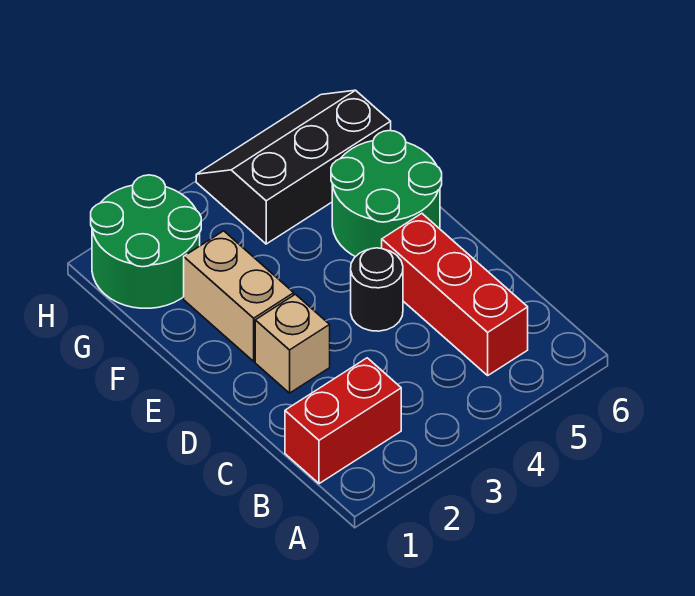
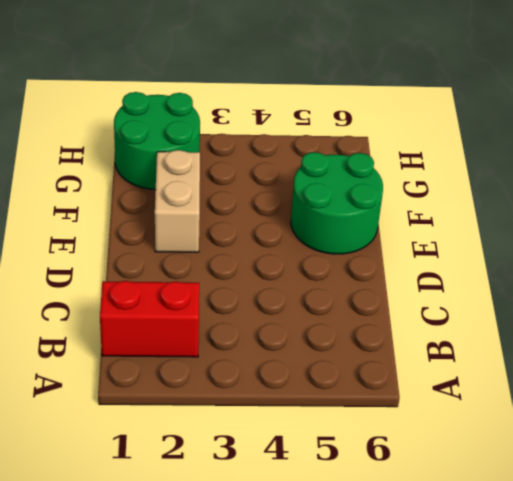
none -> red 1x3 brick [382,214,528,375]
none -> tan 1x1 brick [255,294,330,393]

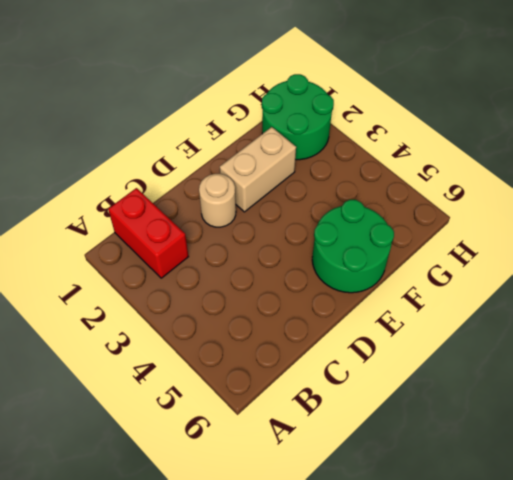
tan 1x1 round brick [199,174,236,227] -> tan 1x1 brick [255,294,330,393]
none -> red 1x3 brick [382,214,528,375]
none -> black 1x1 round brick [351,248,403,331]

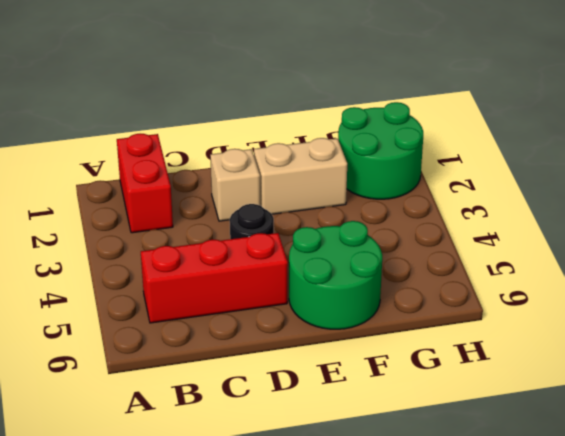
none -> black 2x3 slope [196,90,391,244]

